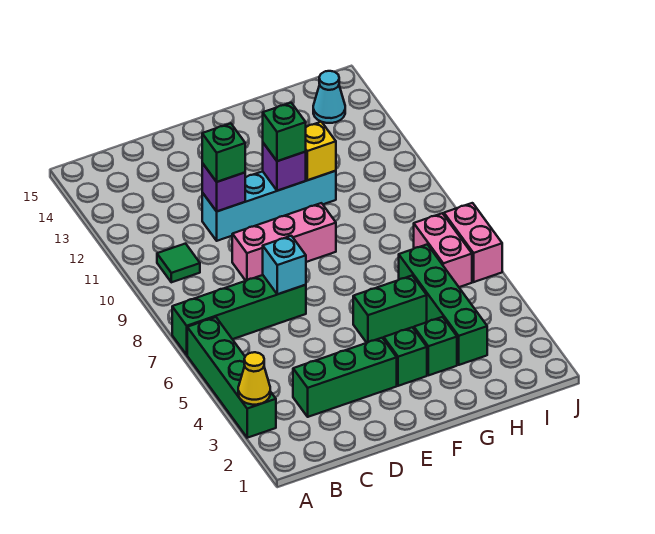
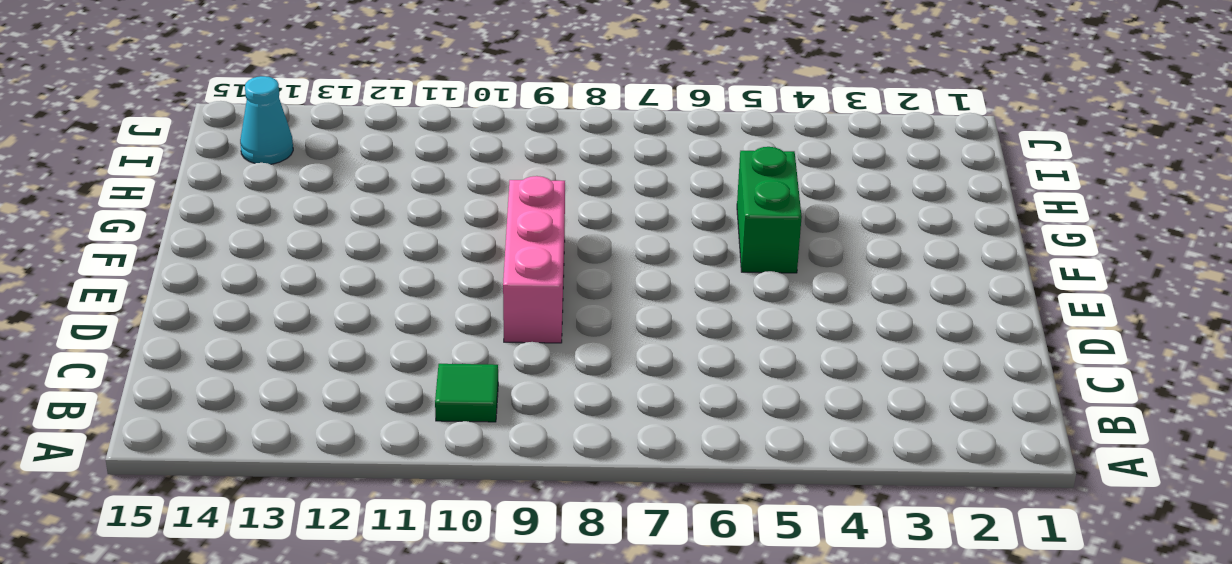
none -> green 1x4 brick [187,317,276,438]
none -> green 1x4 brick [172,275,306,355]
none -> green 1x3 brick [293,338,397,417]

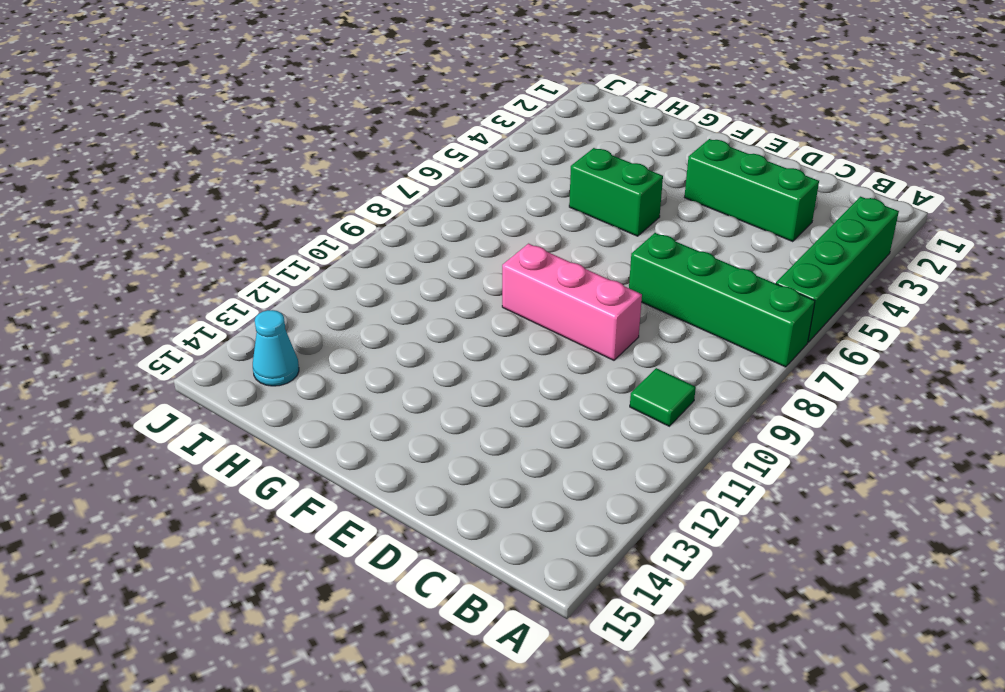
none -> cyan 1x4 brick [202,171,336,241]
none -> green 1x1 brick [384,327,427,386]
none -> green 1x1 brick [414,317,457,375]

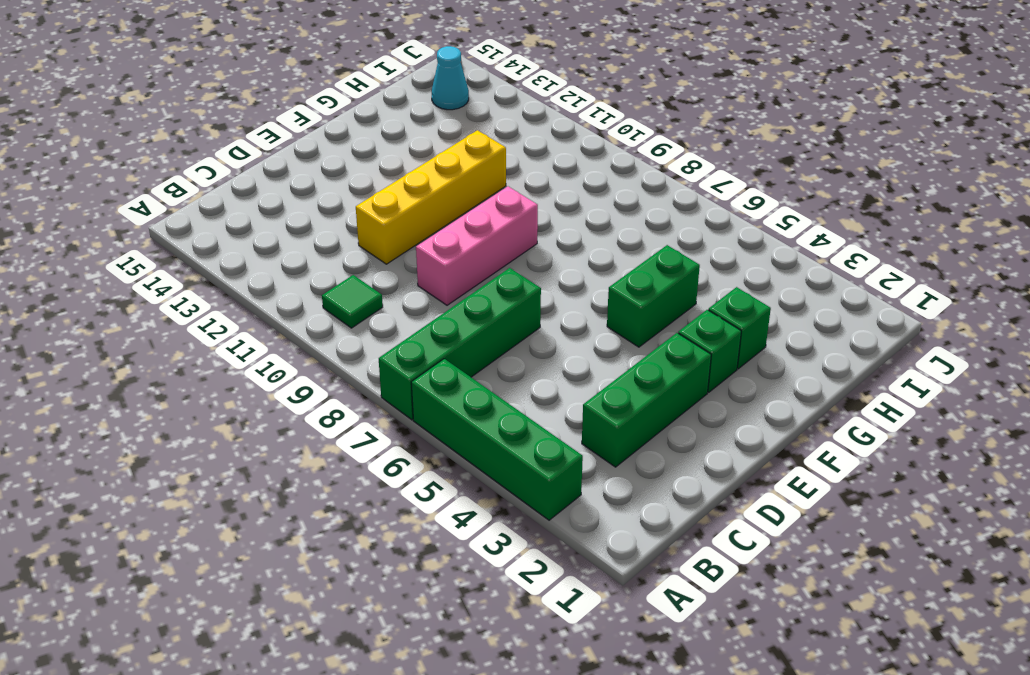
yellow 1x4 brick [356,130,506,264] -> cyan 1x4 brick [202,171,336,241]
none -> green 1x4 brick [399,244,487,365]
none -> pink 1x2 brick [414,213,472,287]
none -> pink 1x2 brick [444,203,502,282]

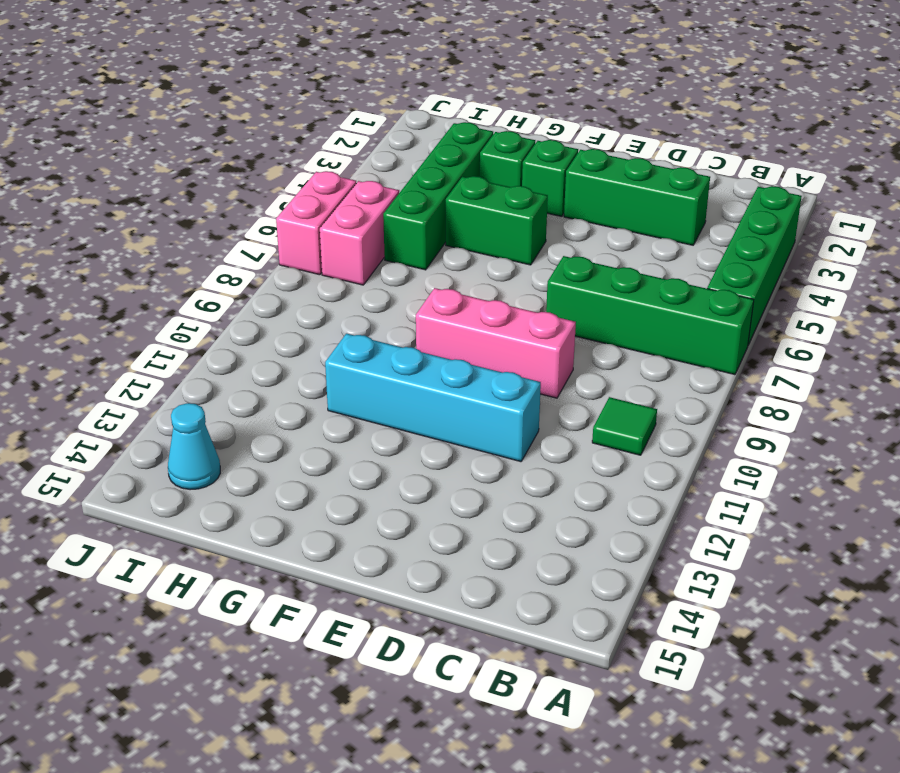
none -> yellow 1x1 cone [238,352,270,405]
none -> cyan 1x1 brick [263,236,306,294]
none -> purple 1x1 brick [202,163,245,211]

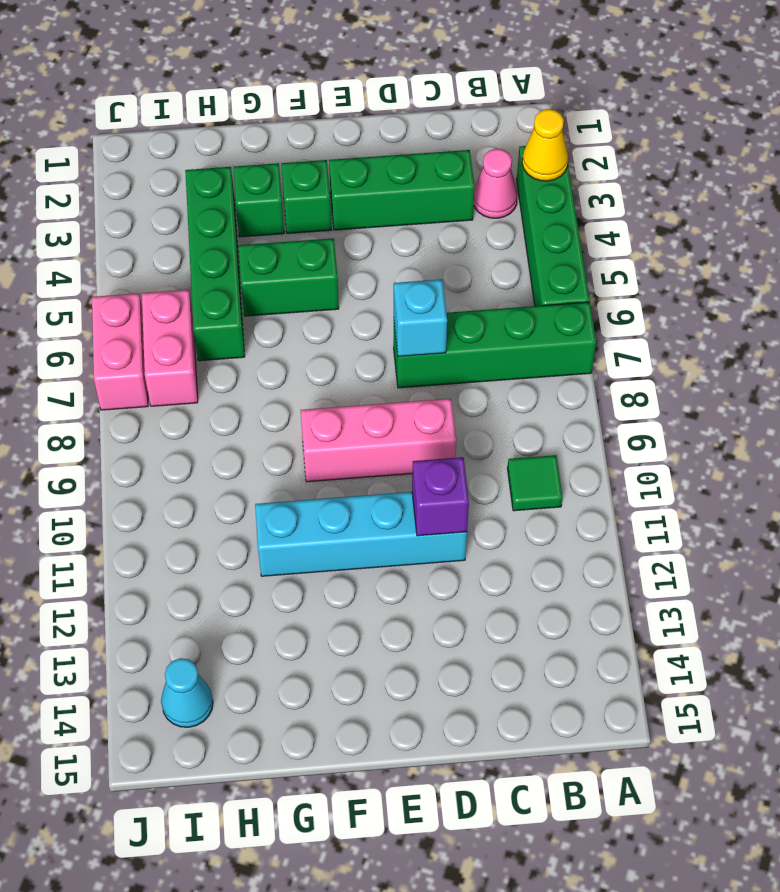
pink 1x1 cone [474,149,517,218] -> none
none -> purple 1x1 brick [263,143,306,191]
none -> yellow 1x1 brick [305,122,336,180]
none -> green 1x1 brick [202,123,245,182]

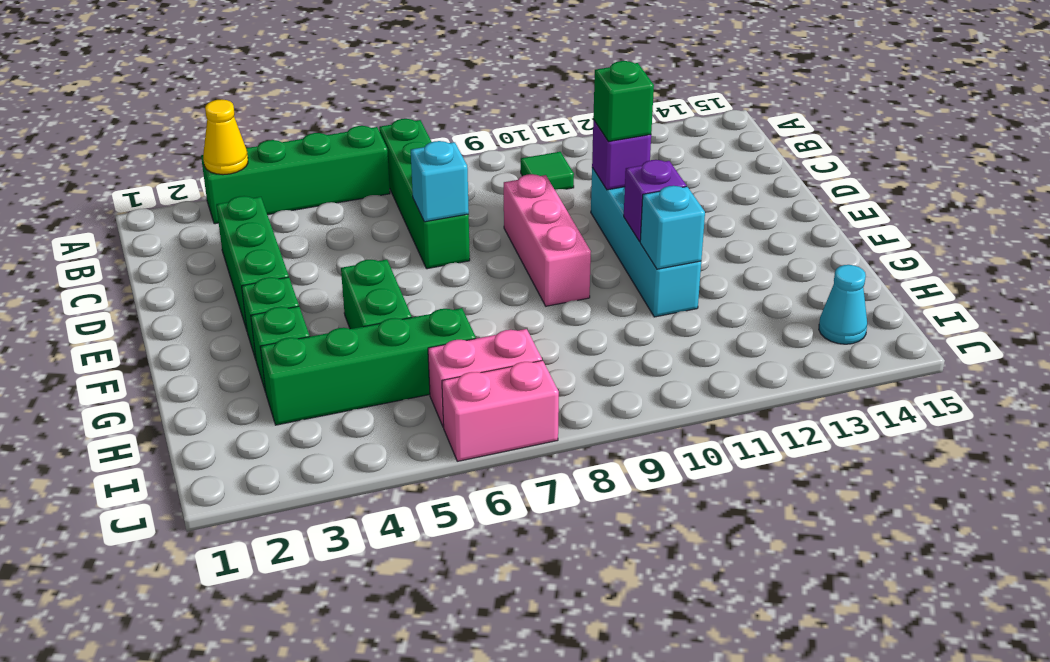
cyan 1x1 brick [640,186,705,269] -> yellow 1x1 brick [305,122,336,180]
none -> green 1x1 brick [263,103,306,161]

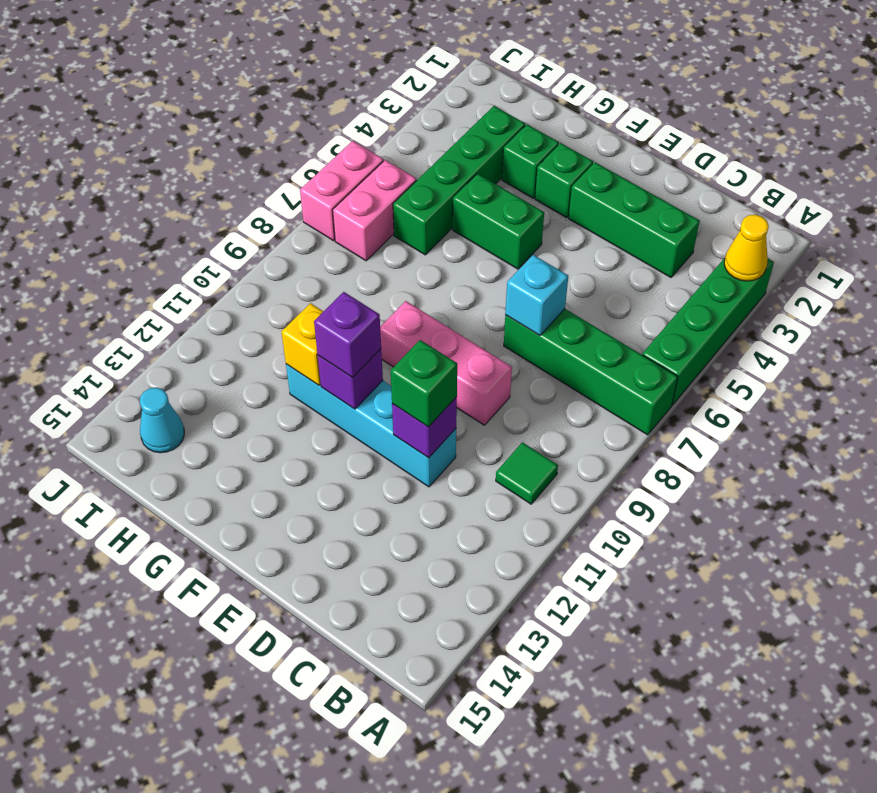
purple 1x1 brick [314,292,381,378] -> green 1x1 brick [263,103,306,161]

